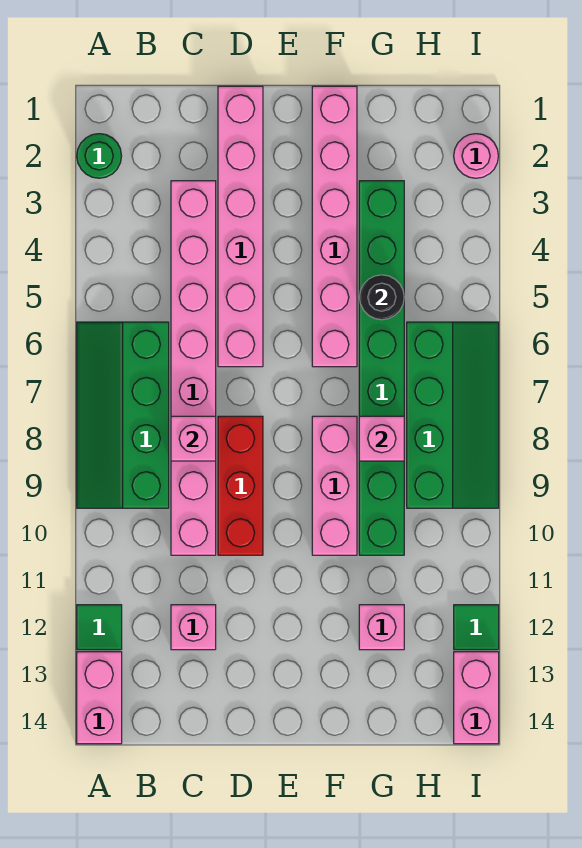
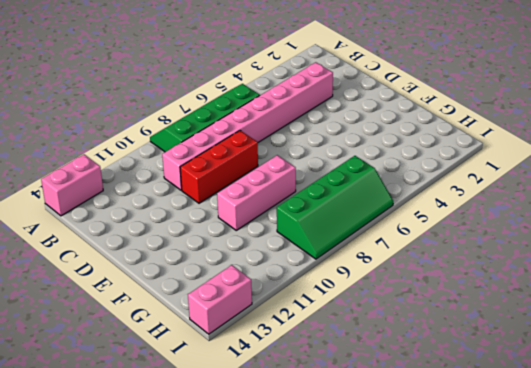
none -> green 1x1 round brick [77,134,122,178]
none -> green 1x1 tile [77,605,122,650]
none -> pink 1x1 brick [171,605,216,650]

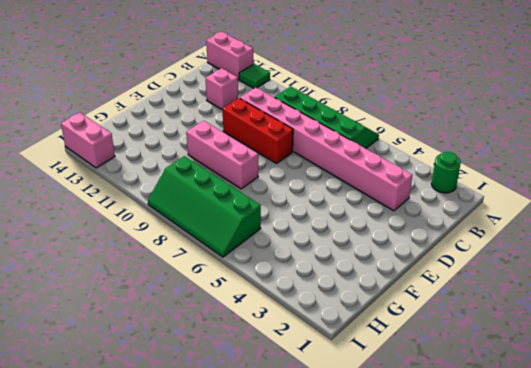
none -> pink 1x6 brick [218,86,263,367]
none -> pink 1x6 brick [312,86,357,367]
none -> green 1x8 brick [359,181,404,555]

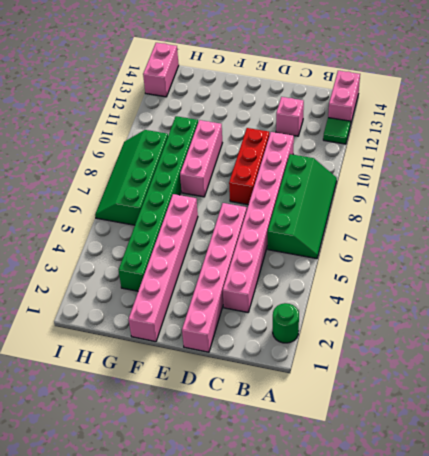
none -> pink 1x1 brick [359,605,404,650]
none -> pink 1x1 round brick [454,134,498,178]
none -> green 1x1 tile [454,605,499,650]

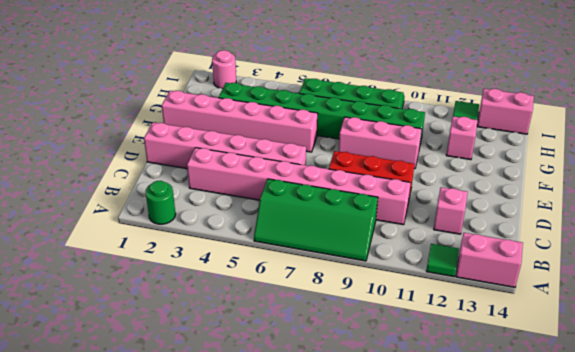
none -> pink 1x1 brick [171,416,216,461]
none -> black 1x1 round brick [359,275,404,320]
none -> pink 1x1 brick [359,416,404,461]

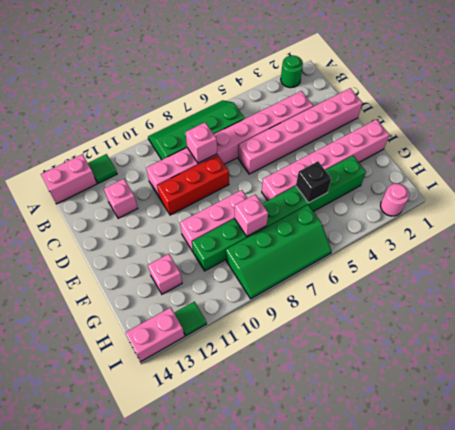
black 1x1 brick [296,161,331,203] -> black 1x1 round brick [359,275,404,320]

